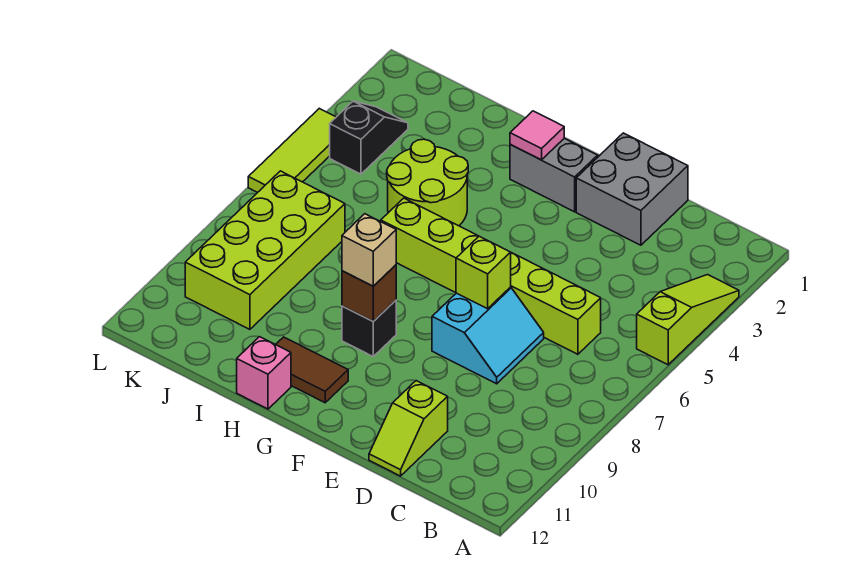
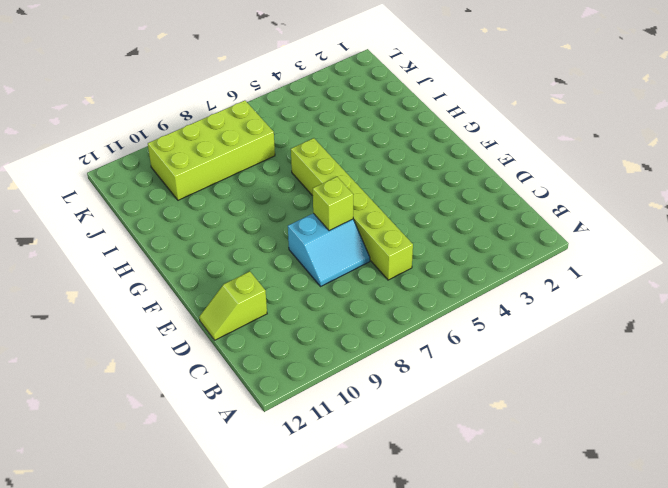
none -> lime 1x3 slope [637,275,739,365]
none -> grey 2x2 brick [576,133,688,245]
none -> grey 1x2 brick [510,138,598,212]

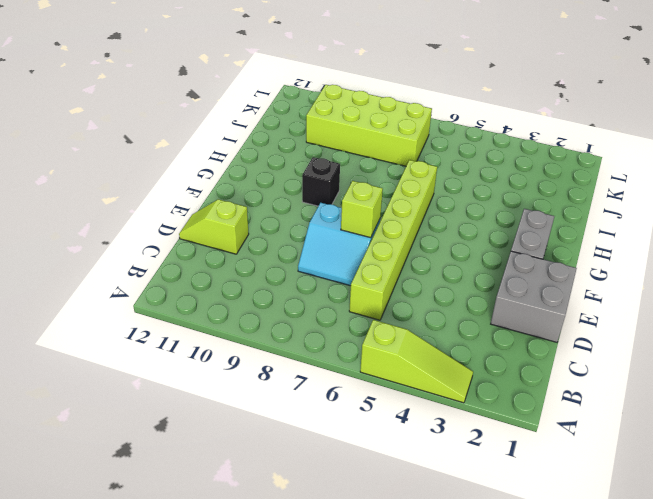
none -> brown 1x2 tile [276,337,348,403]
none -> lime 2x2 round brick [387,139,468,226]
none -> pink 1x1 brick [237,337,291,409]

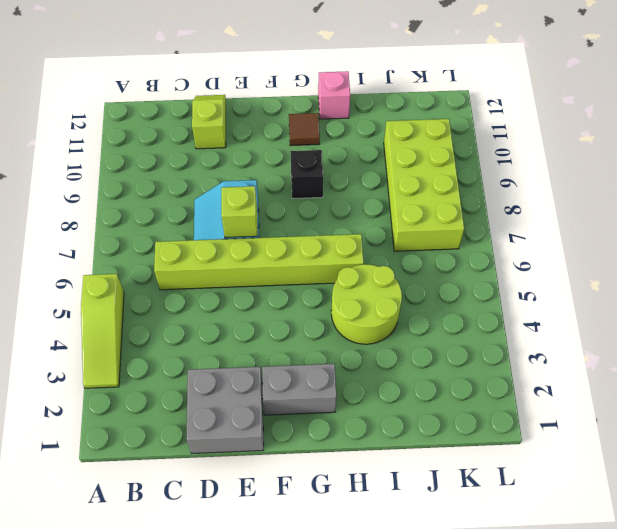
brown 1x1 tile [289,113,320,146] -> brown 1x2 tile [276,337,348,403]
none -> black 1x2 slope [330,101,408,174]
none -> lime 1x3 tile [248,108,336,193]
none -> pink 1x1 tile [510,111,564,160]

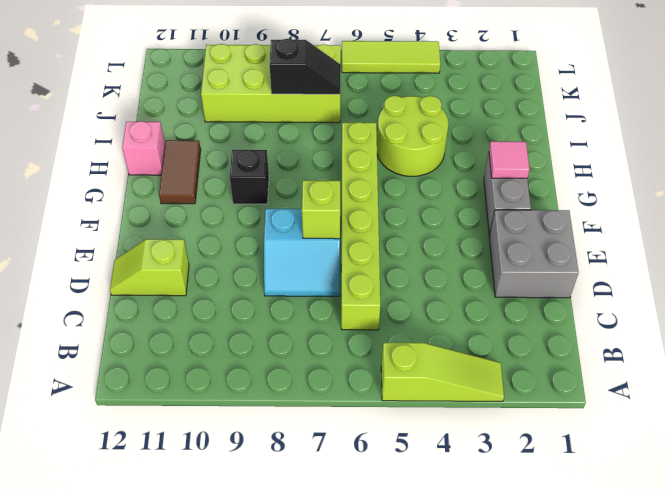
black 1x2 slope [270,39,341,94] -> black 1x2 slope moved to [330,101,408,174]
none -> brown 1x1 brick [342,265,396,321]
none -> tan 1x1 brick [342,214,396,286]

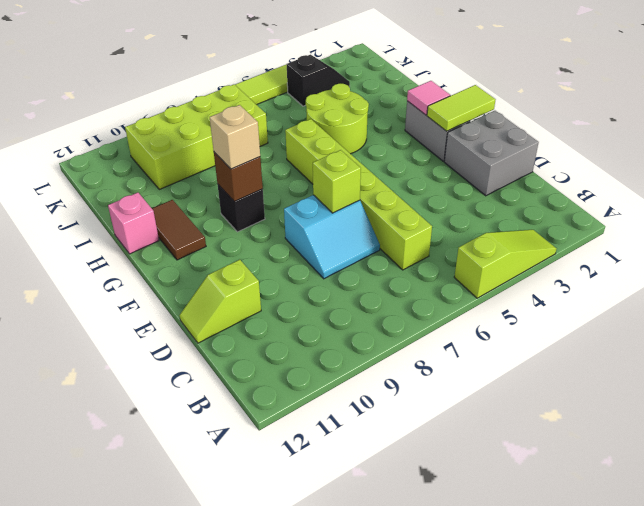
lime 1x2 tile [427,85,496,131] -> none

